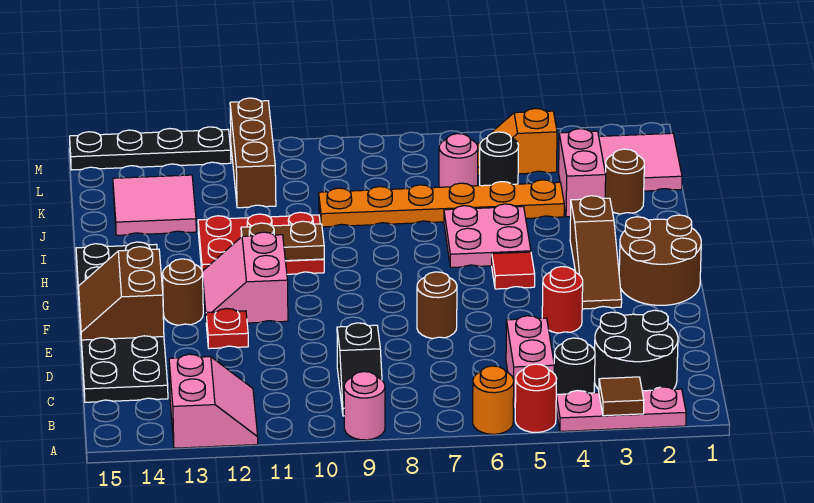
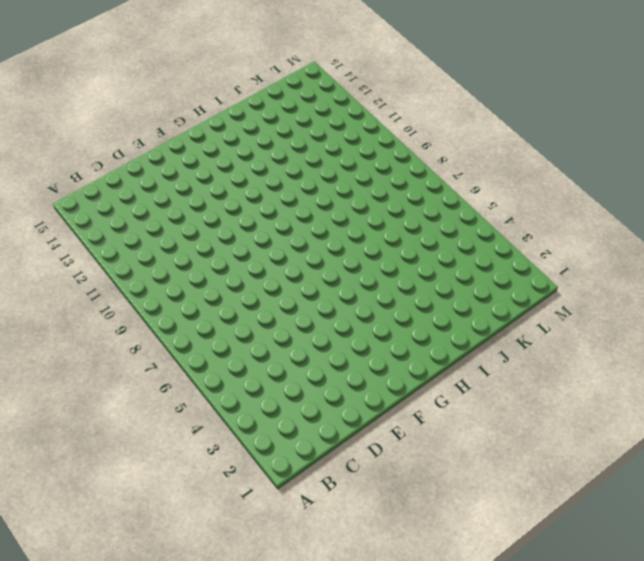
none -> pink 1x3 plate [556,387,686,431]
none -> red 1x1 round brick [515,364,557,432]
none -> orange 1x1 round brick [473,366,514,434]
none -> pink 1x1 round brick [344,372,385,440]

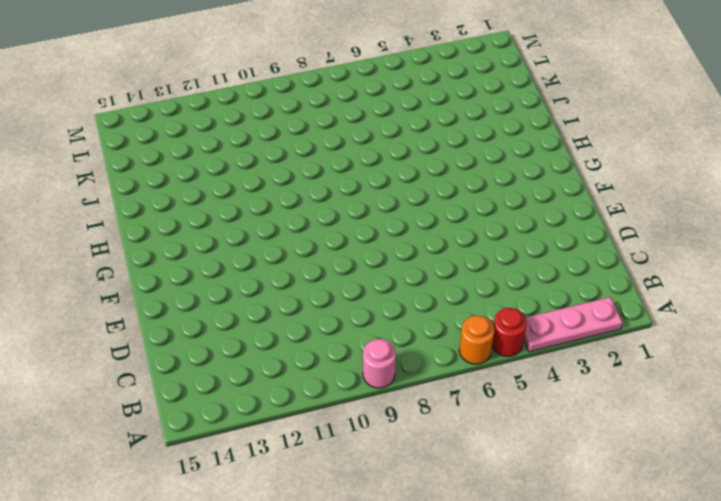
none -> pink 2x2 slope [169,354,258,448]
none -> black 2x2 round brick [595,310,678,391]
none -> black 1x1 round brick [554,338,595,394]
none -> pink 1x2 brick [506,316,554,409]

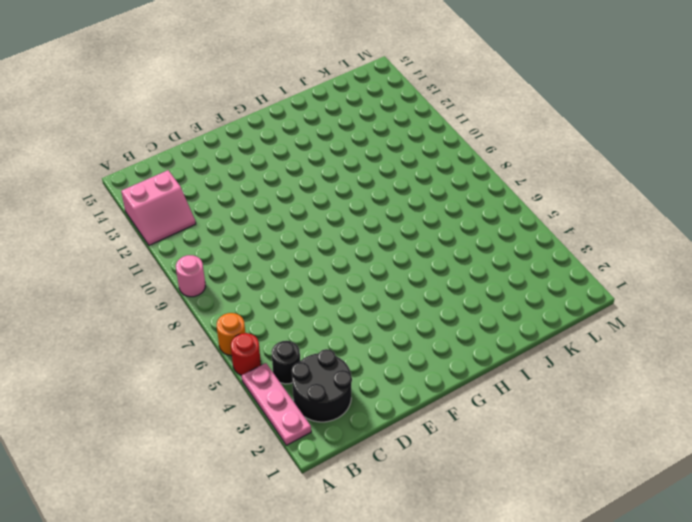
none -> pink 1x2 brick [506,316,554,409]
none -> black 1x2 slope [337,323,382,416]
none -> black 2x6 plate [76,242,168,402]
none -> red 1x1 round brick [542,267,583,333]

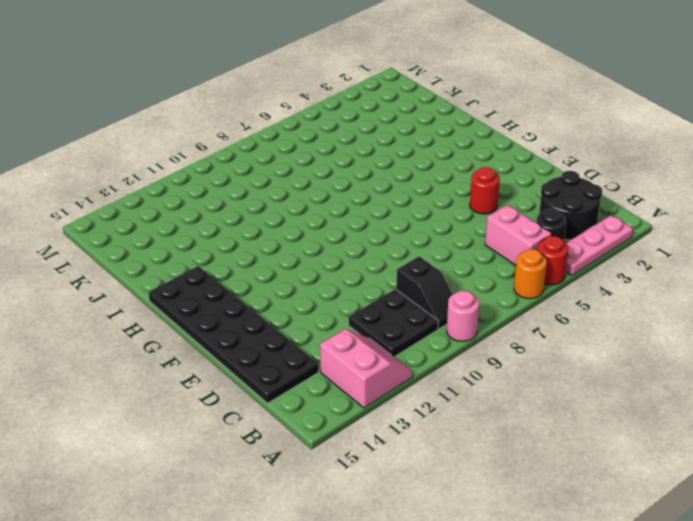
black 2x2 plate [349,289,438,357] -> none
none -> brown 1x1 round brick [417,272,457,339]
none -> red 1x1 plate [206,308,248,349]
none -> brown 2x2 round brick [619,215,701,305]
none -> brown 1x3 slope [570,196,622,309]

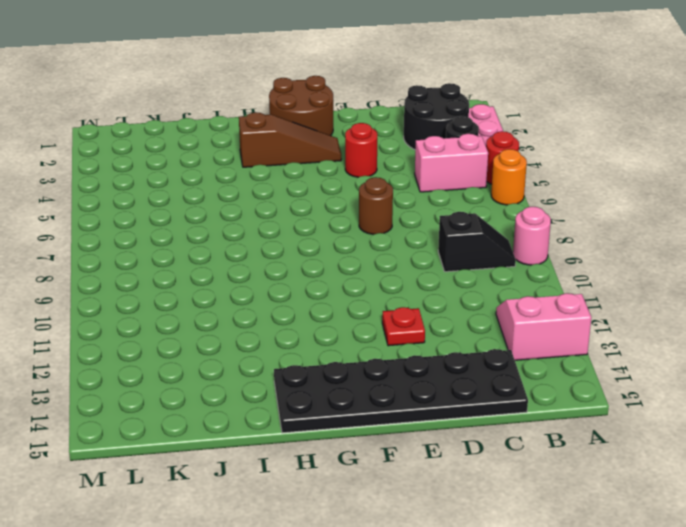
none -> pink 2x2 slope [202,232,288,323]
none -> brown 1x1 round brick [163,259,203,325]
none -> red 1x1 tile [492,252,535,289]
none -> pink 2x2 plate [444,204,531,268]

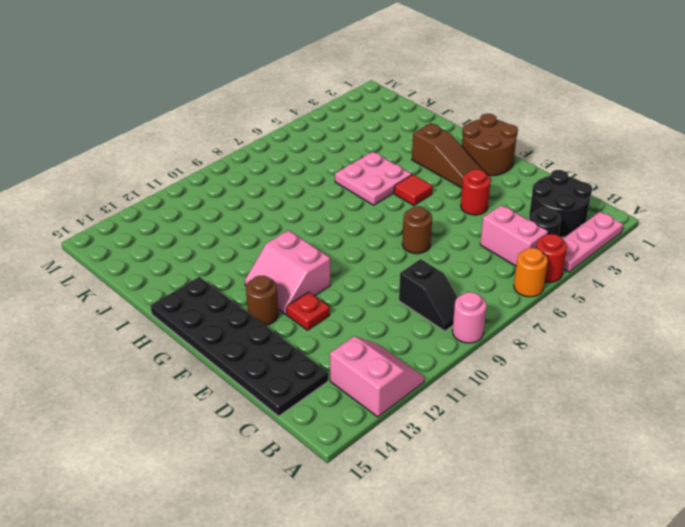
none -> red 2x3 plate [198,212,324,274]
none -> brown 1x1 round brick [605,149,644,214]
none -> pink 1x2 brick [559,129,606,217]
none -> orange 1x6 plate [319,180,564,227]

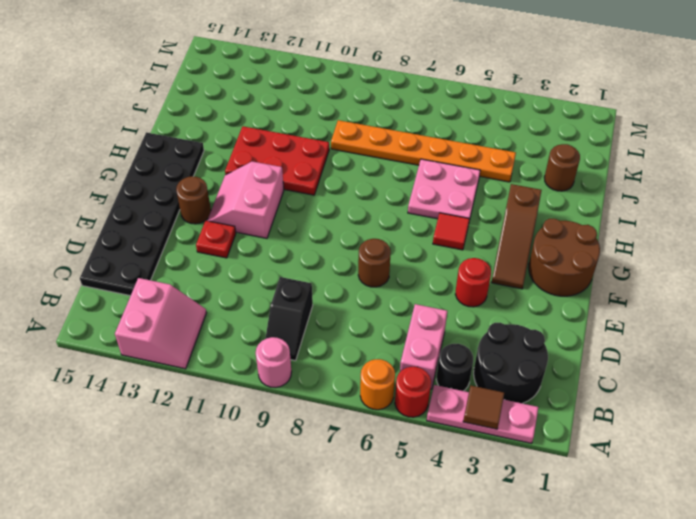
none -> pink 1x2 brick [559,129,606,217]
none -> pink 2x2 tile [113,175,196,235]
none -> pink 2x2 tile [599,133,682,191]
none -> black 1x1 round brick [480,132,518,186]

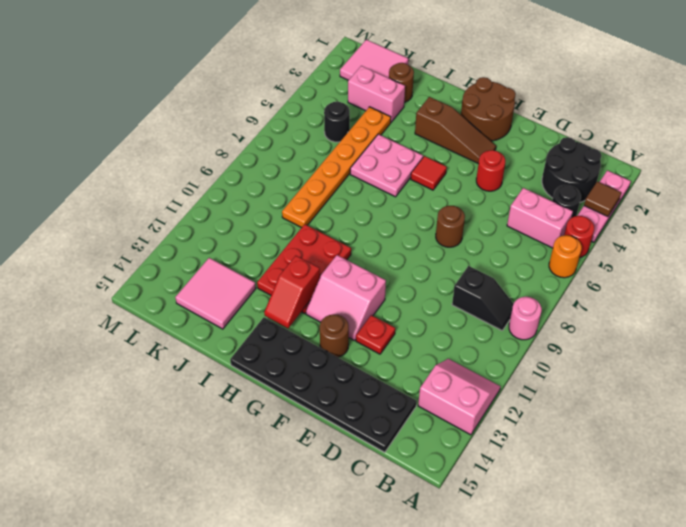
red 1x2 slope [264,256,320,328] -> none
none -> pink 1x1 round brick [439,134,478,187]
none -> brown 1x3 brick [230,98,276,208]
none -> orange 1x2 slope [477,108,557,175]
none -> black 1x4 plate [70,127,231,170]

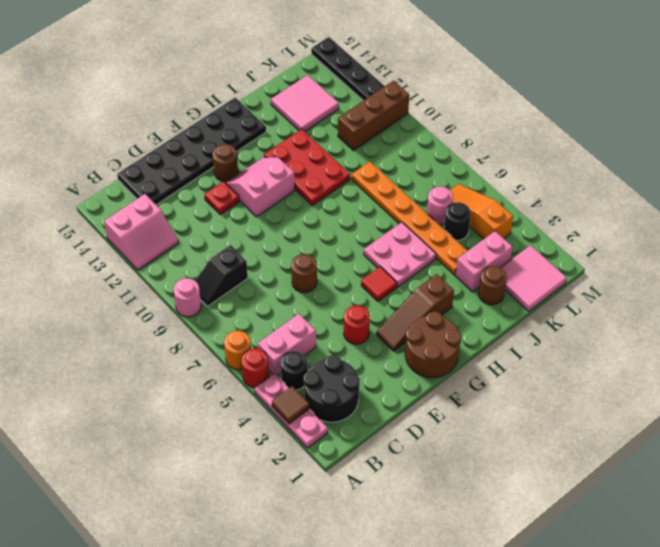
orange 1x3 slope [450,184,513,239] -> orange 1x2 slope [477,108,557,175]
none -> brown 2x2 slope [79,247,164,340]
none -> brown 1x2 plate [241,221,324,261]

